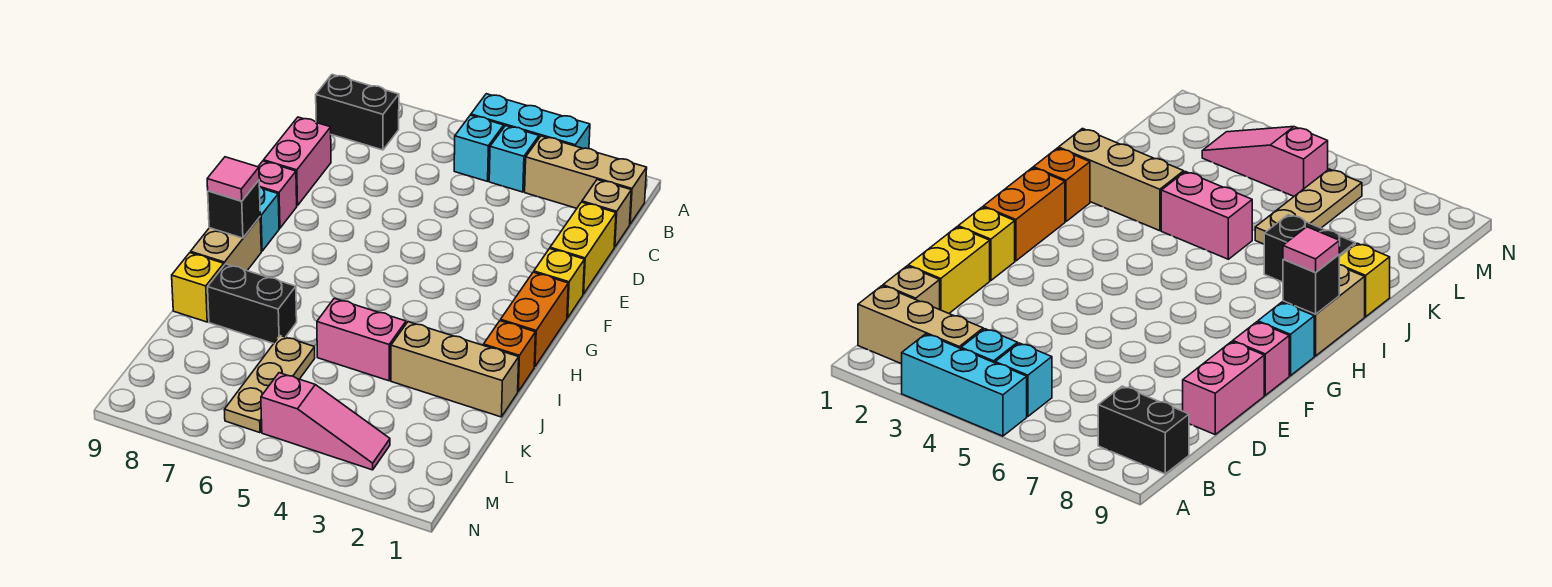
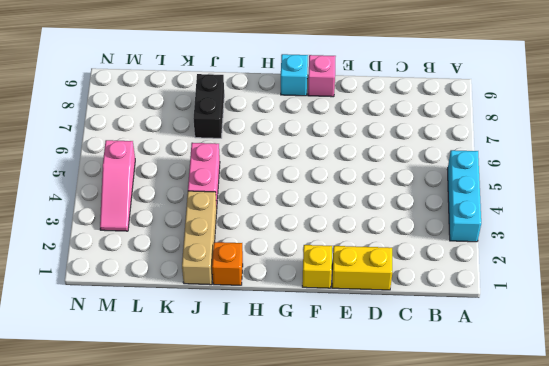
none -> tan 1x3 brick [525,136,647,224]
none -> cyan 1x1 brick [489,126,539,192]
none -> cyan 1x1 brick [454,115,504,181]

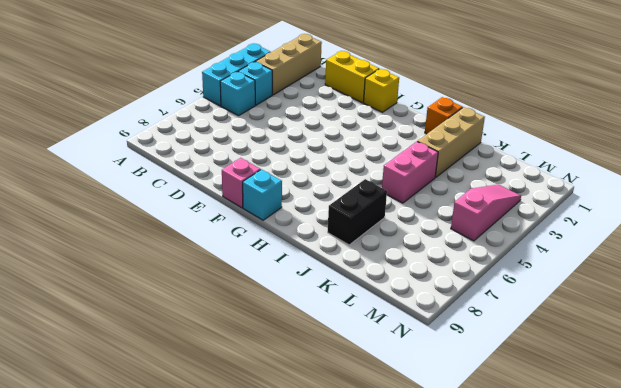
none -> black 1x2 brick [316,74,399,150]
none -> tan 1x1 brick [582,180,631,247]
none -> pink 1x2 brick [264,117,331,206]

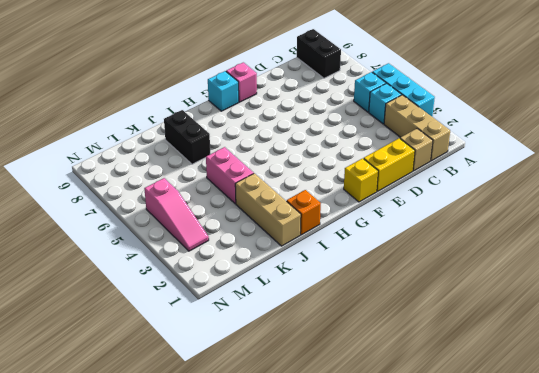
none -> pink 1x2 brick [264,117,331,206]
none -> orange 1x2 brick [501,272,568,367]
none -> tan 1x2 brick [191,217,261,271]

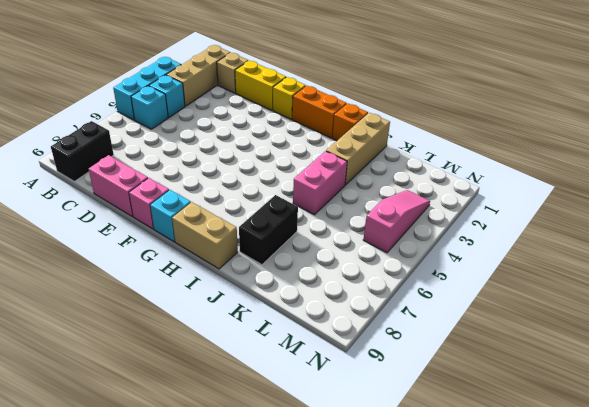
none -> yellow 1x1 brick [172,253,224,322]
none -> tan 1x3 plate [224,336,315,433]
none -> black 1x1 brick [208,180,260,238]

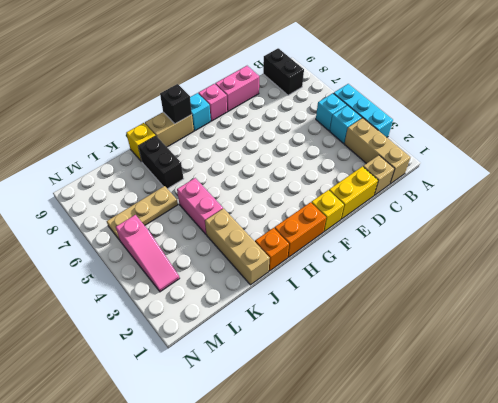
none -> pink 1x1 tile [207,157,259,201]

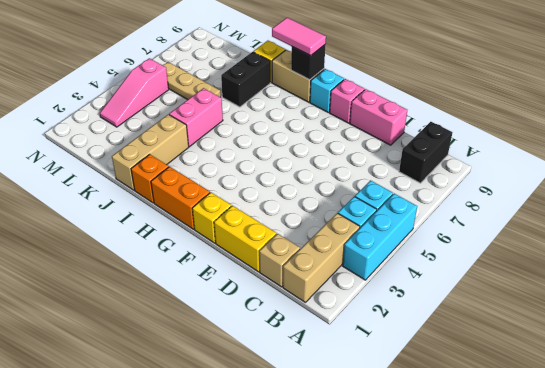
pink 1x2 tile [272,18,326,56] -> pink 1x1 tile [207,157,259,201]

